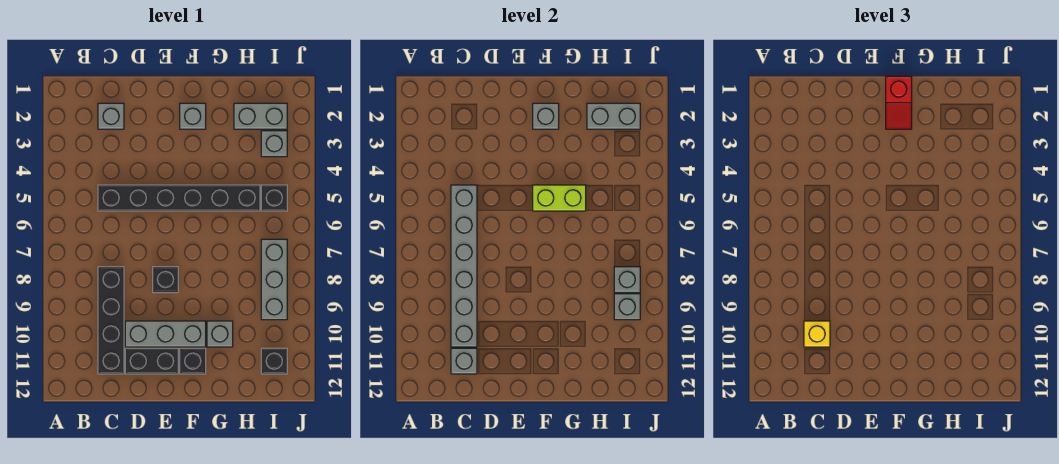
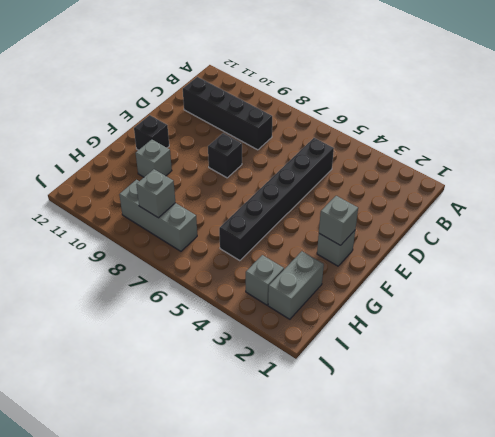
none -> grey 1x1 brick [98,103,124,129]
none -> grey 1x3 brick [125,321,206,347]
none -> black 1x2 brick [125,348,178,374]

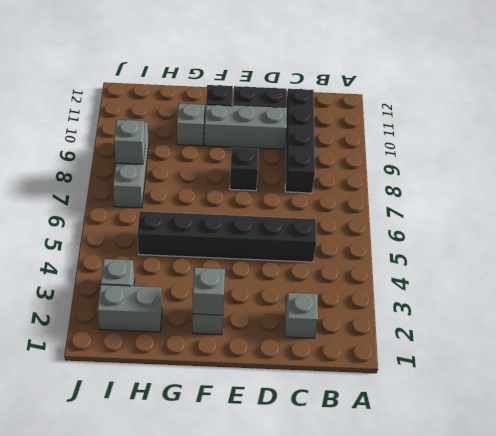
none -> black 1x1 brick [261,185,287,211]
none -> black 1x1 brick [261,348,287,374]
none -> grey 1x6 brick [451,185,477,347]

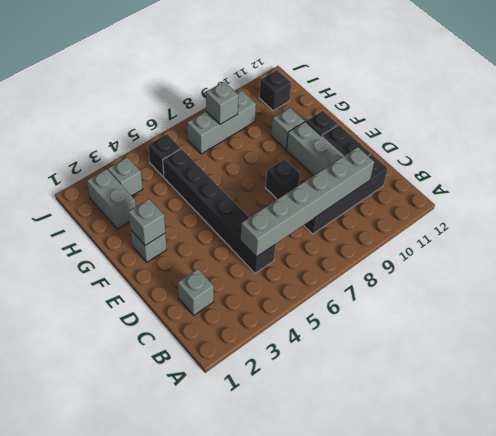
none -> grey 1x1 brick [451,348,477,374]
none -> lime 1x2 brick [533,185,586,211]
none -> grey 1x2 brick [587,103,640,129]

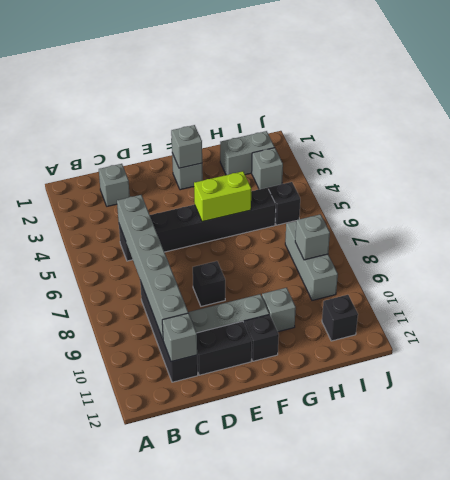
none -> grey 1x2 brick [587,103,640,129]
none -> grey 1x1 brick [614,294,640,320]
none -> yellow 1x1 brick [804,321,830,347]

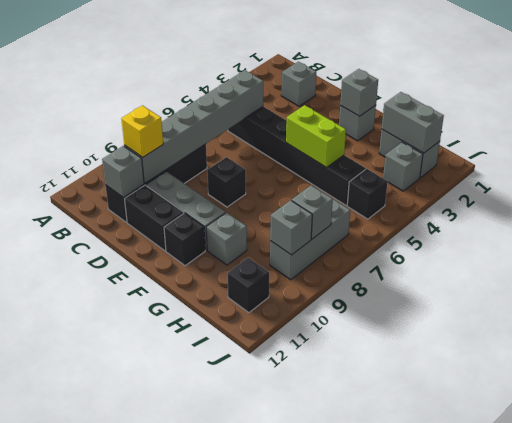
none -> red 1x2 slope [886,76,912,129]

